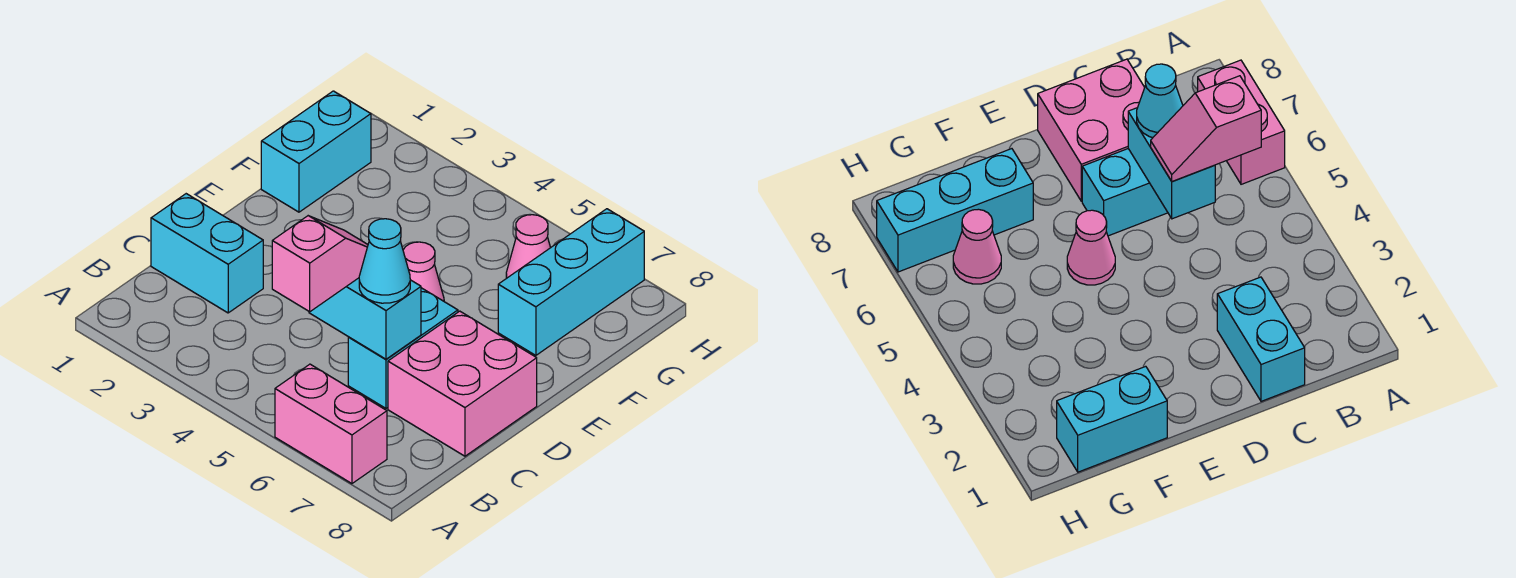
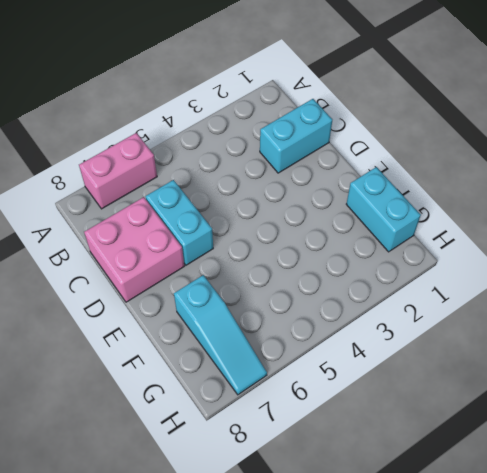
cyan 1x3 slope [174,275,267,395] -> cyan 1x3 brick [498,209,644,355]
none -> pink 1x1 cone [403,242,444,301]
none -> pink 1x1 cone [506,215,551,278]

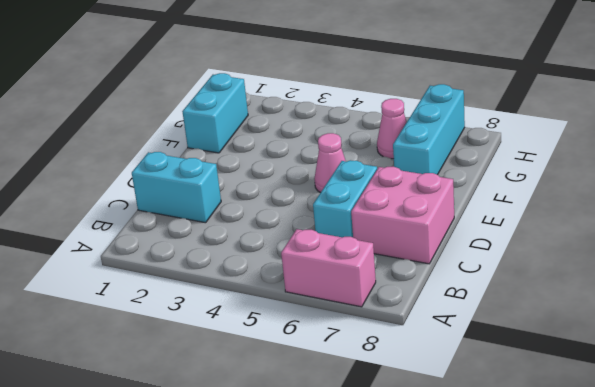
none -> cyan 1x2 brick [309,278,421,359]
none -> pink 1x2 slope [272,216,368,312]

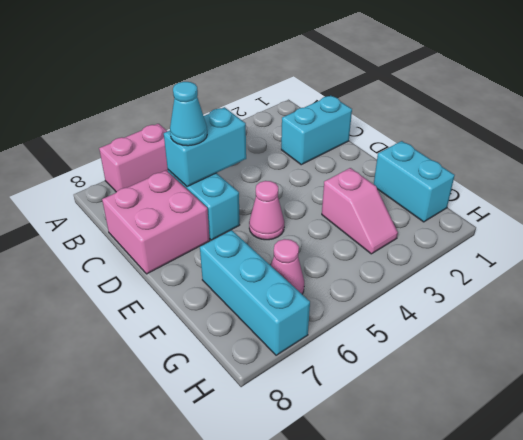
pink 1x2 slope [322,168,398,254] -> pink 1x2 slope moved to [272,216,368,312]

